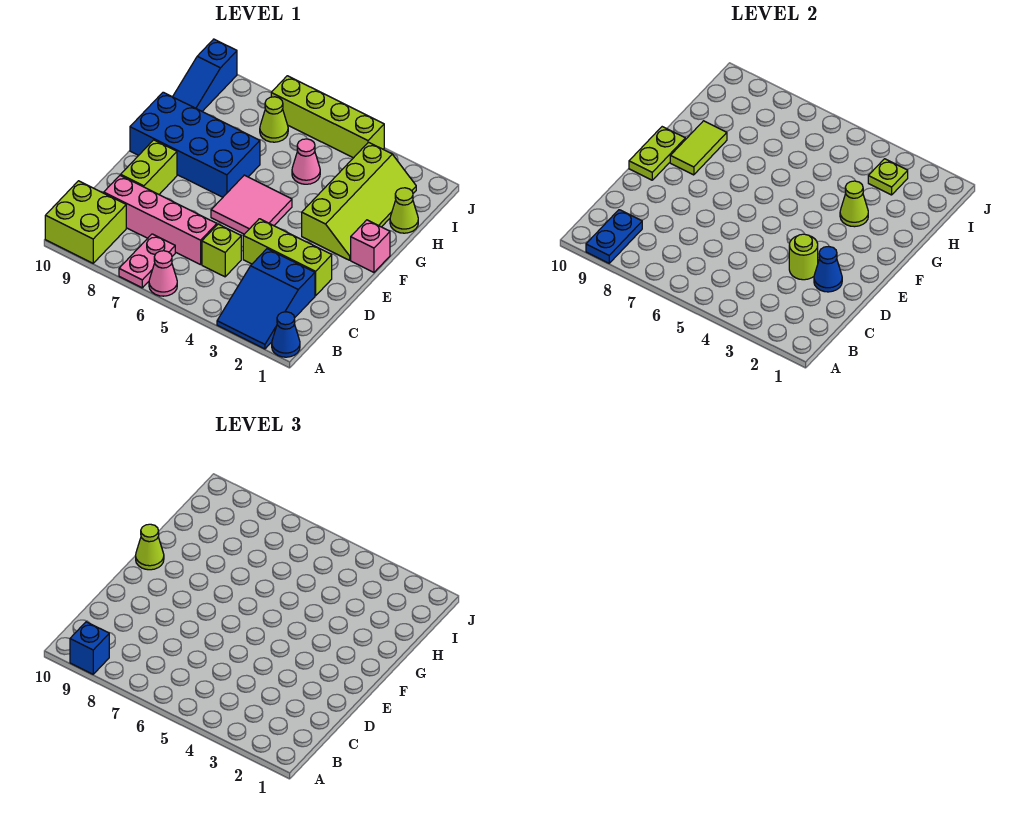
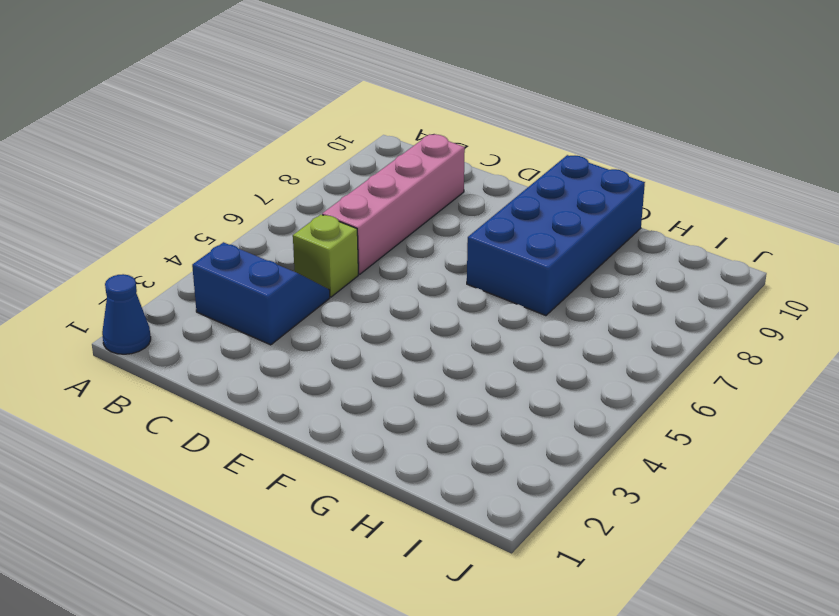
blue 2x2 slope [192,242,330,345] -> blue 2x3 slope [217,249,315,349]
none -> pink 1x1 cone [149,251,177,296]
none -> pink 1x2 plate [119,234,175,288]
none -> lime 2x2 brick [45,181,126,263]

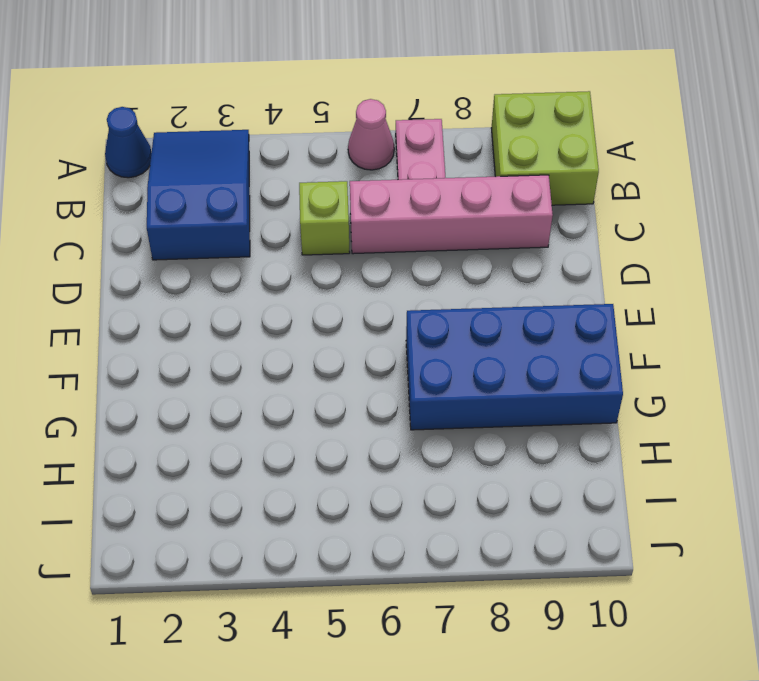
none -> lime 1x3 brick [243,219,332,296]
none -> lime 1x2 brick [121,140,177,194]
none -> pink 2x2 tile [211,175,292,234]

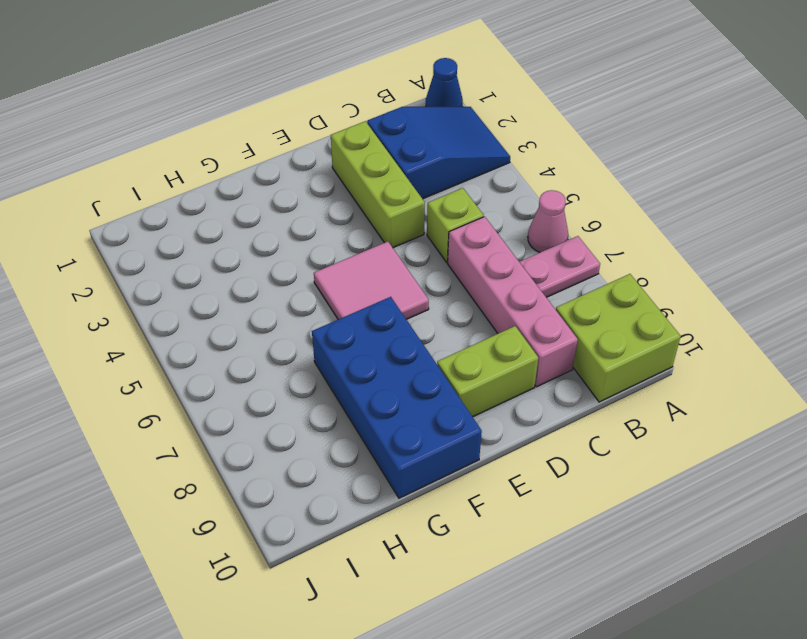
none -> pink 1x1 brick [351,220,390,272]
none -> lime 2x4 slope [302,142,416,260]
none -> lime 1x1 cone [390,188,418,233]

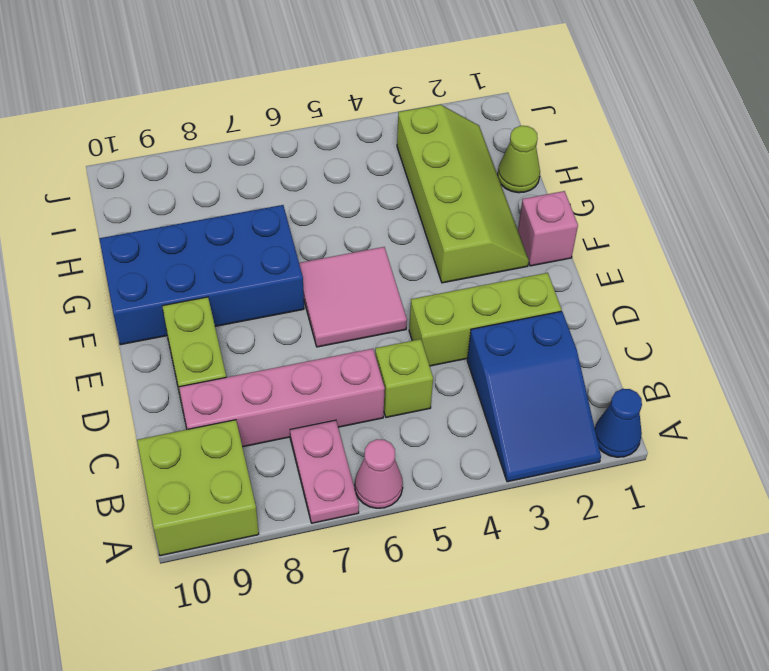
none -> pink 1x1 cone [292,139,320,184]
none -> blue 1x3 slope [173,39,237,111]
none -> lime 1x1 cone [260,97,288,142]

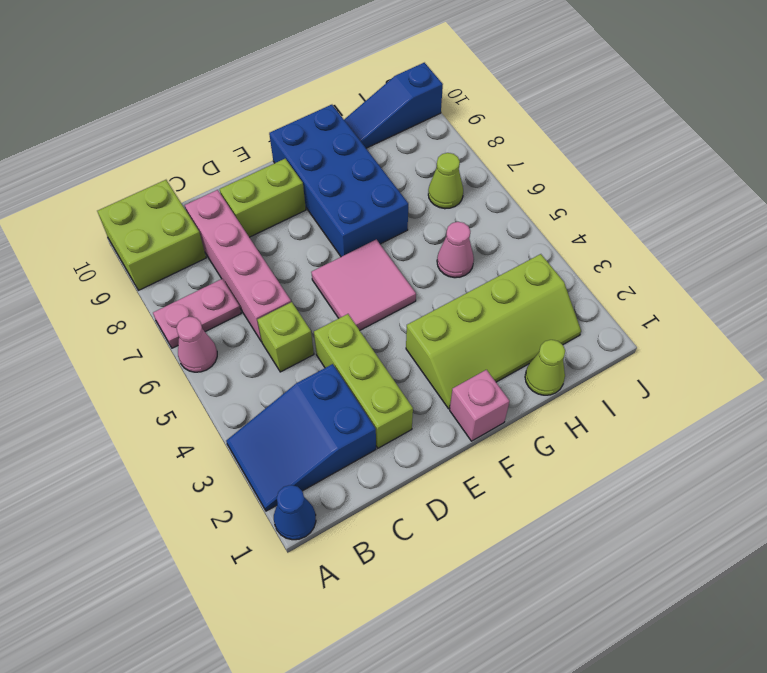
none -> lime 1x4 brick [271,76,384,158]
none -> blue 1x2 plate [586,210,642,263]
none -> blue 1x1 cone [814,246,842,292]

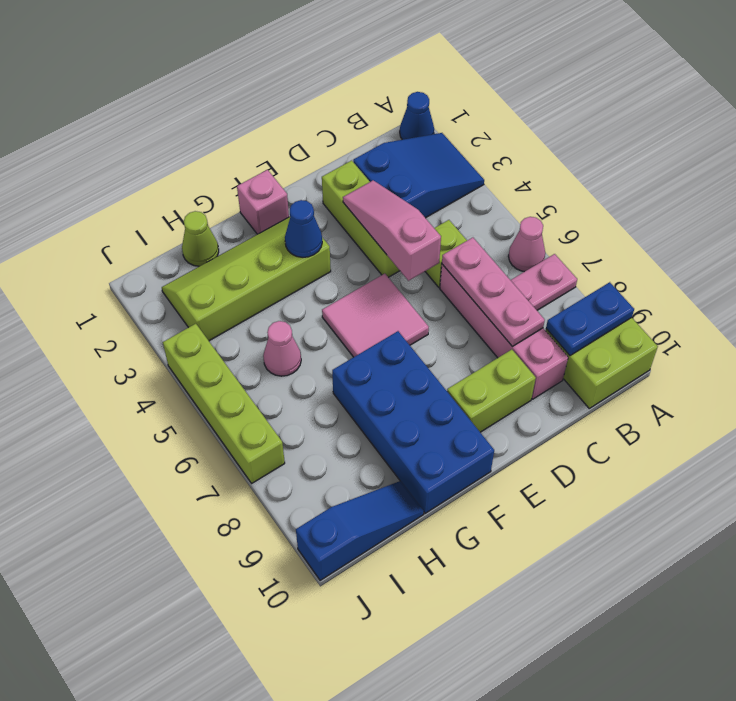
pink 1x3 plate [442,238,545,346] -> none
pink 1x3 slope [343,180,441,281] -> lime 1x1 round brick [789,234,818,280]
blue 1x1 cone [285,200,322,257] -> blue 1x1 cone moved to [814,246,842,292]
none -> lime 1x1 cone [260,97,288,142]
none -> lime 1x2 plate [629,127,685,180]
none -> lime 1x2 tile [670,121,727,175]

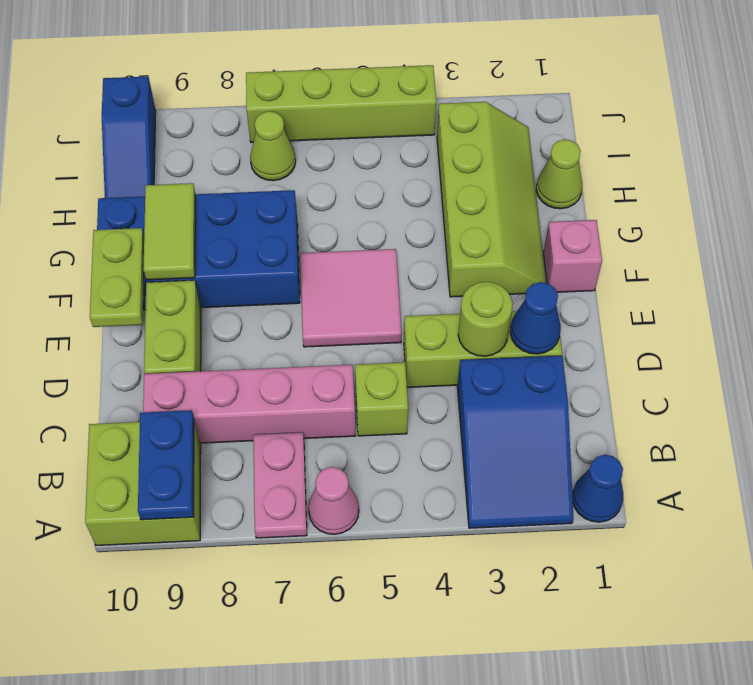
none -> pink 1x1 cone [292,139,320,184]
none -> lime 1x1 cone [840,181,868,227]
none -> lime 1x1 plate [868,159,908,195]

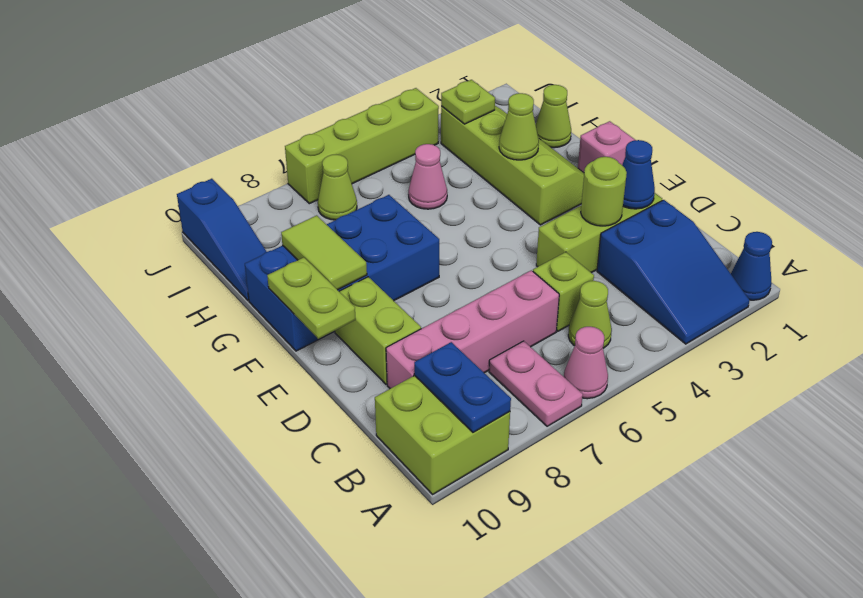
lime 1x1 cone [568,281,612,348] -> lime 1x1 cone moved to [136,524,164,570]
none -> pink 2x2 tile [211,175,292,234]
none -> blue 1x1 brick [70,622,109,674]

